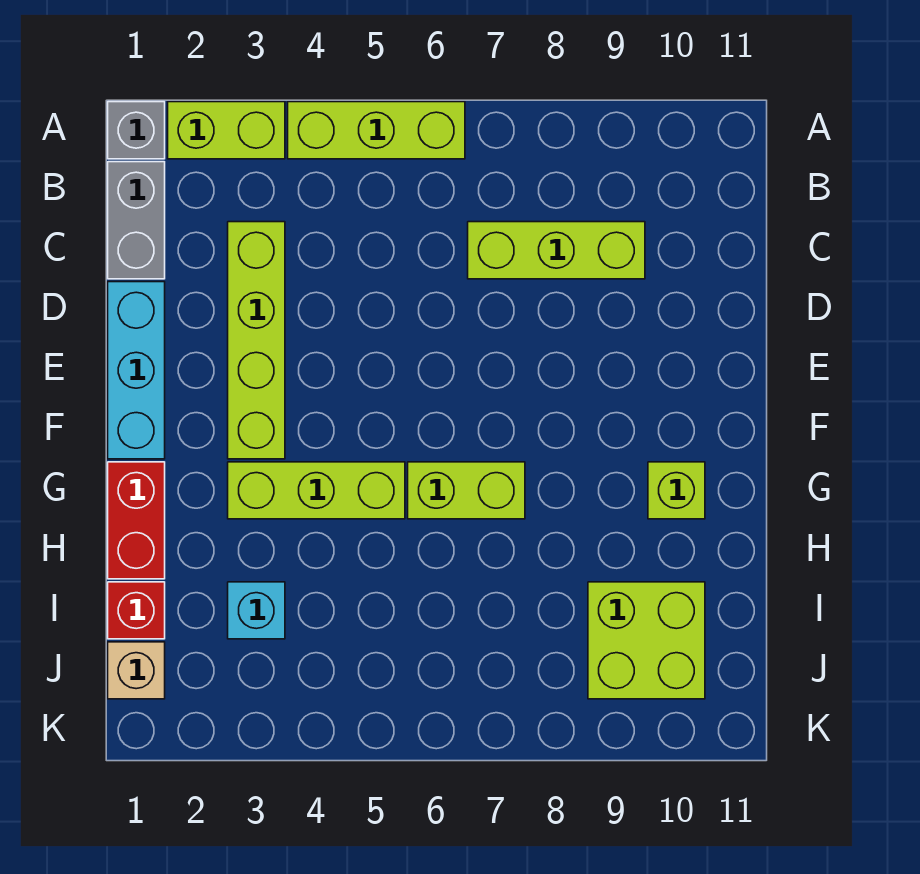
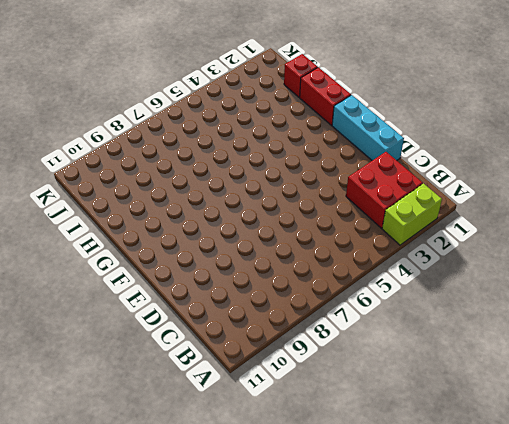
red 2x2 brick [346,152,423,228] -> lime 1x4 brick [228,222,285,459]
none -> grey 1x1 brick [108,102,165,159]
none -> lime 1x3 brick [288,102,465,159]
none -> grey 1x2 brick [108,162,165,279]

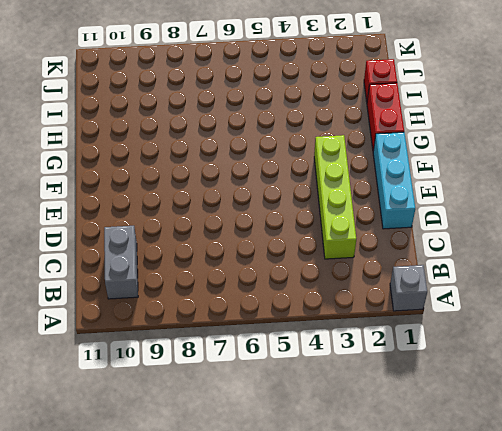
grey 1x2 brick [104,226,138,299] -> grey 1x2 brick moved to [108,162,165,279]
none -> lime 1x2 brick [168,102,285,159]
none -> lime 1x3 brick [288,102,465,159]
none -> lime 1x3 brick [468,222,645,279]

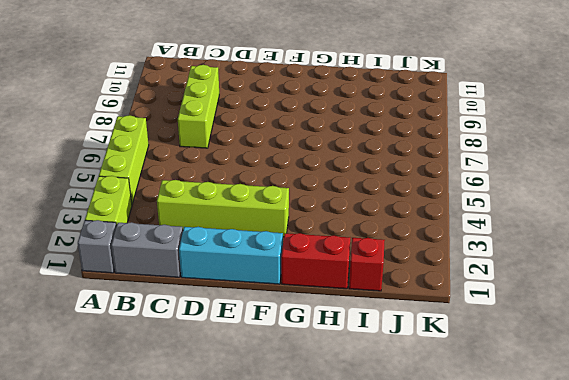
none -> lime 1x3 brick [228,462,405,519]
none -> lime 1x2 brick [408,462,525,519]
none -> lime 1x1 brick [648,462,705,519]

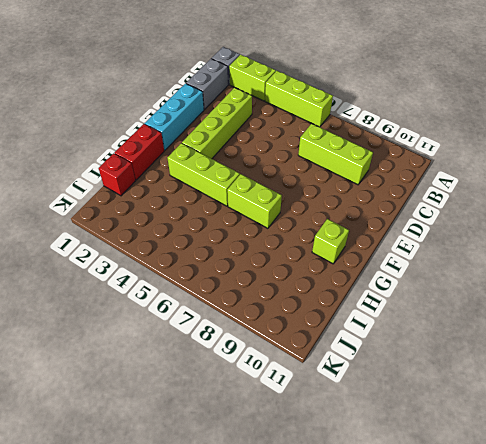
none -> cyan 1x1 brick [228,582,285,639]
none -> lime 2x2 brick [588,582,705,699]
none -> tan 1x1 brick [108,642,165,699]

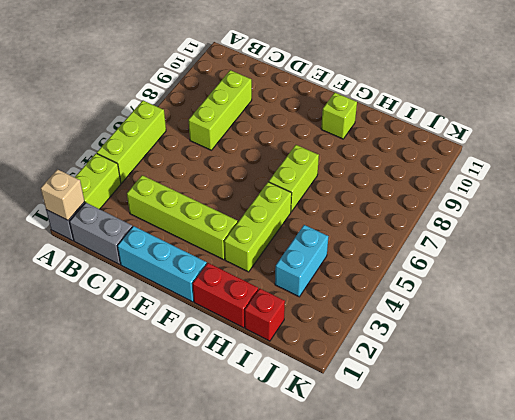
tan 1x1 brick [41,169,85,220] -> tan 1x1 brick moved to [108,642,165,699]
cyan 1x2 brick [275,225,328,297] -> cyan 1x1 brick [228,582,285,639]
none -> lime 2x2 brick [588,582,705,699]

